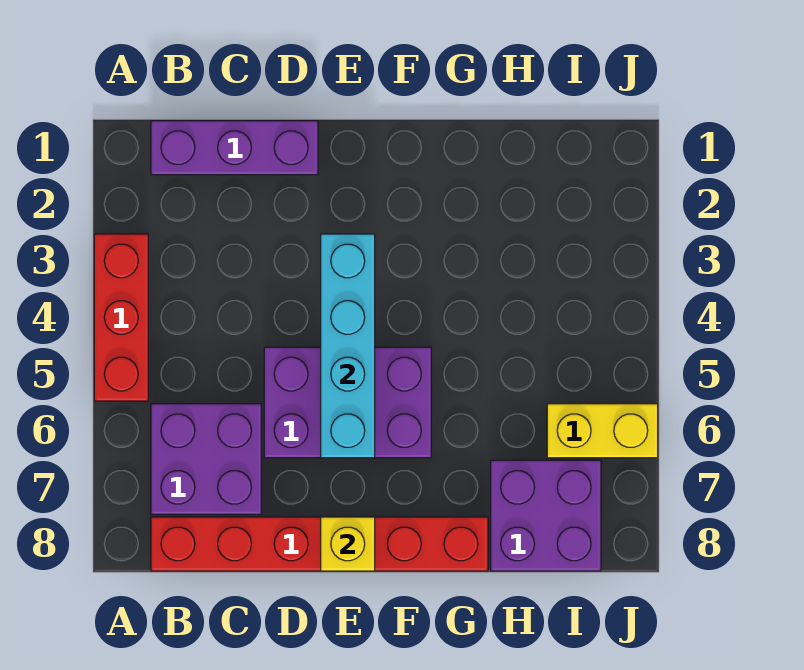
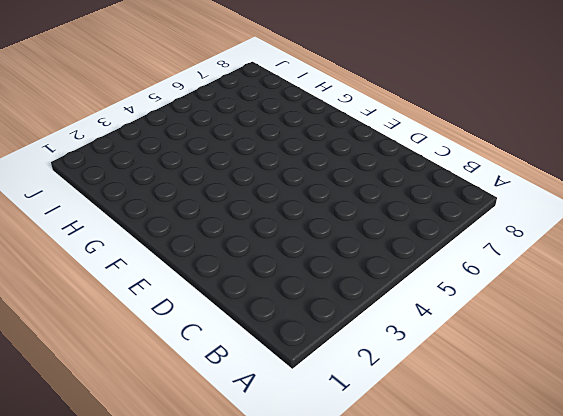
none -> red 1x3 brick [94,234,148,401]
none -> purple 1x3 brick [151,121,318,175]

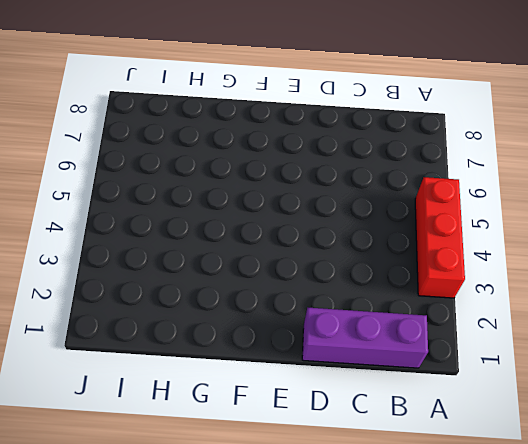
none -> purple 2x2 brick [151,404,261,514]
none -> red 1x6 brick [151,517,488,571]

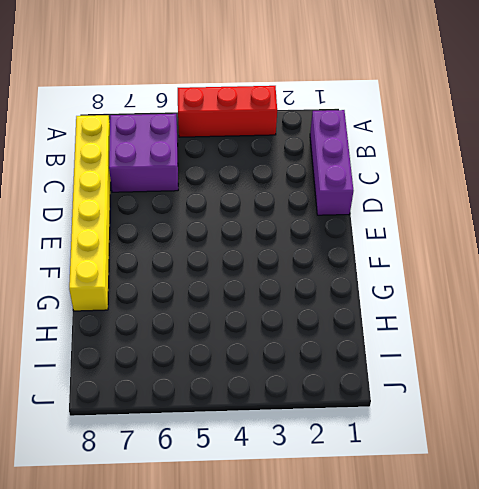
yellow 1x6 brick [69,115,111,311] -> red 1x6 brick [151,517,488,571]
none -> purple 2x3 brick [264,347,431,458]
none -> purple 2x2 brick [491,460,601,571]

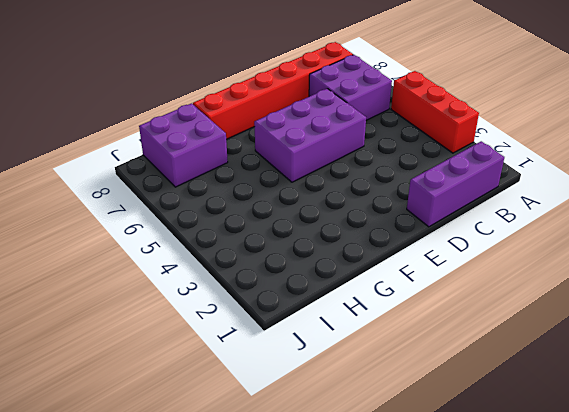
none -> yellow 1x2 brick [547,404,658,458]
none -> cyan 1x4 brick [321,234,375,458]

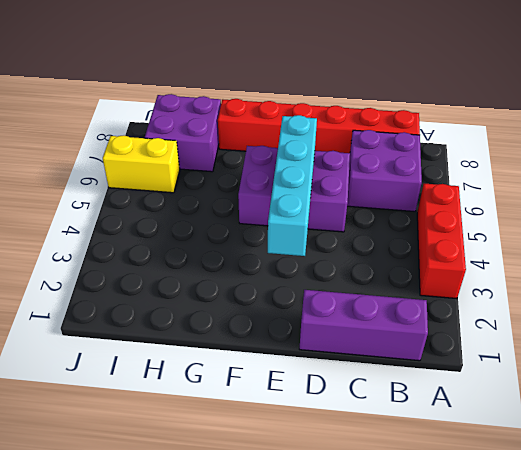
none -> yellow 1x1 brick [321,517,375,571]

